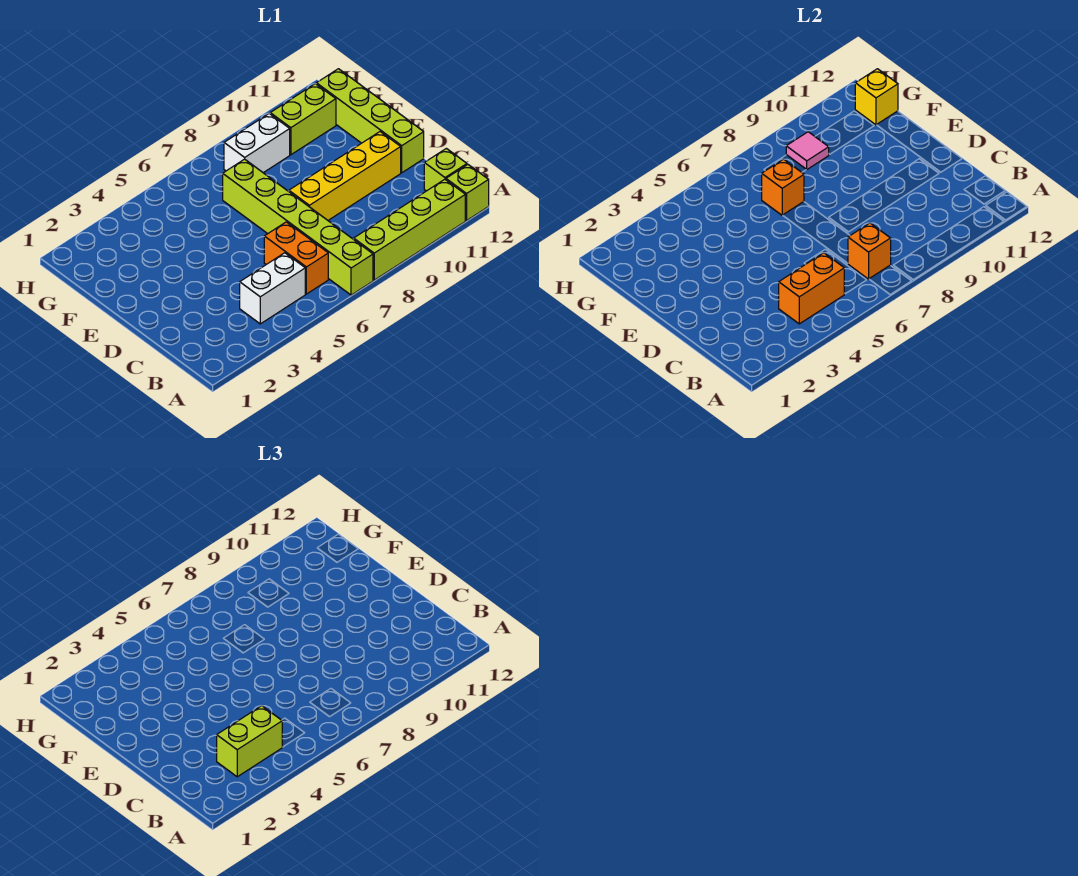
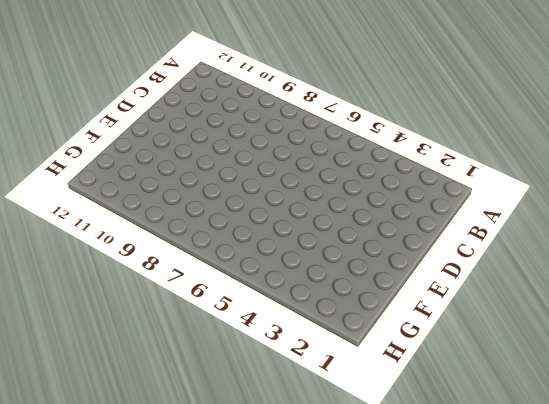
none -> lime 1x6 brick [223,159,373,295]
none -> lime 1x4 brick [354,179,465,280]
none -> lime 1x1 brick [446,165,489,220]

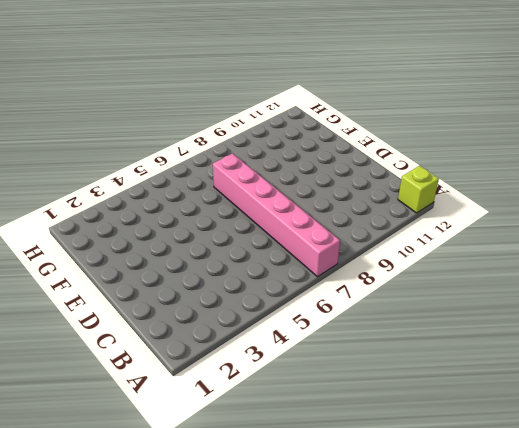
pink 1x6 brick [213,154,340,277] -> lime 1x6 brick [223,159,373,295]
none -> lime 1x4 brick [354,179,465,280]
none -> white 1x2 brick [240,253,305,324]
none -> orange 1x2 brick [264,222,328,294]

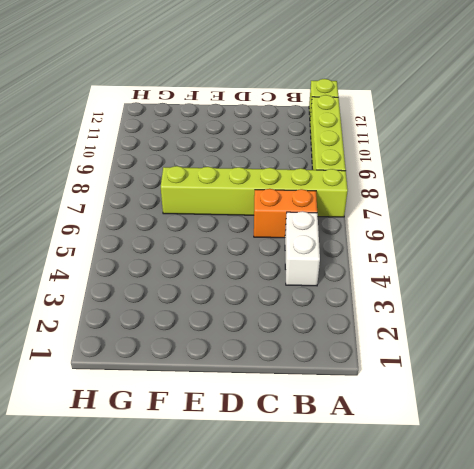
none -> lime 1x1 brick [424,148,467,191]
none -> yellow 1x4 brick [289,132,401,220]
none -> lime 1x4 brick [316,69,424,173]

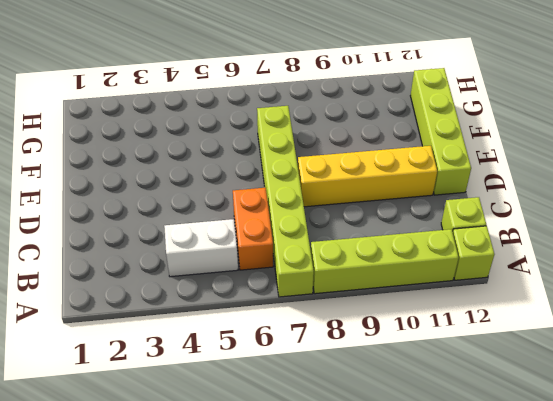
none -> white 1x2 brick [224,113,290,173]
none -> lime 1x2 brick [270,84,336,155]
none -> orange 1x2 brick [779,253,844,324]

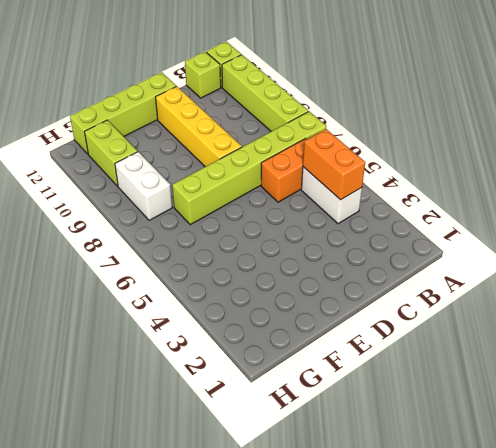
none -> orange 1x1 brick [848,223,891,279]
none -> orange 1x1 brick [762,159,804,215]
none -> pink 1x1 tile [786,132,829,170]

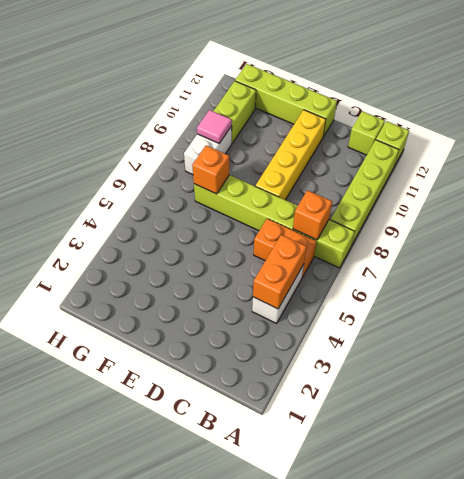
none -> yellow 1x1 brick [855,69,898,125]
none -> lime 1x2 brick [217,706,282,777]

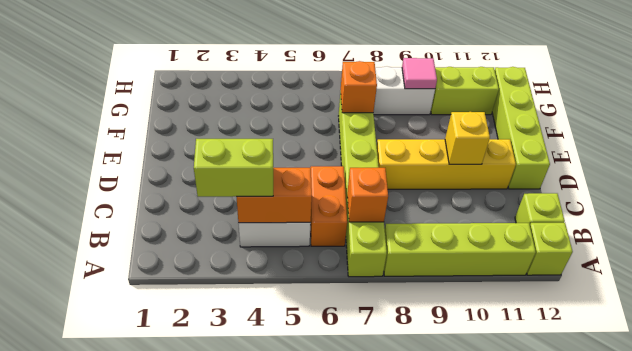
yellow 1x1 brick [445,112,490,164] -> yellow 1x1 brick moved to [855,69,898,125]

